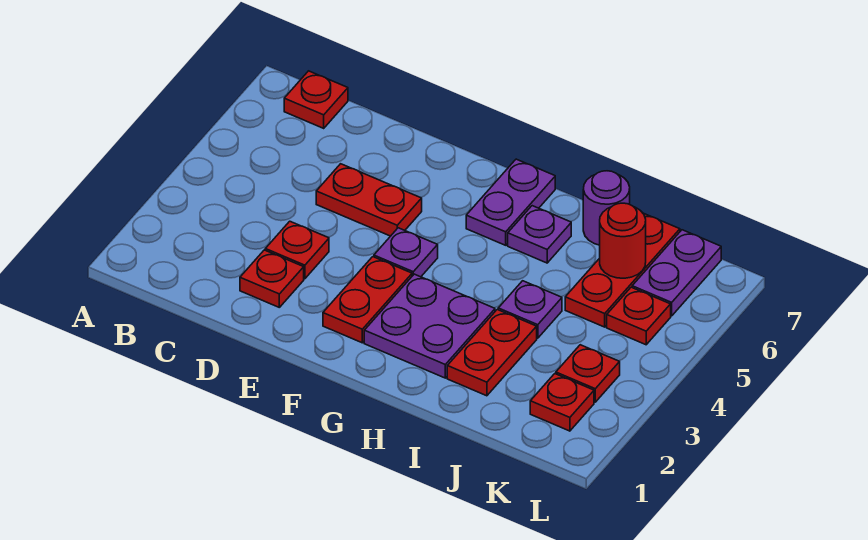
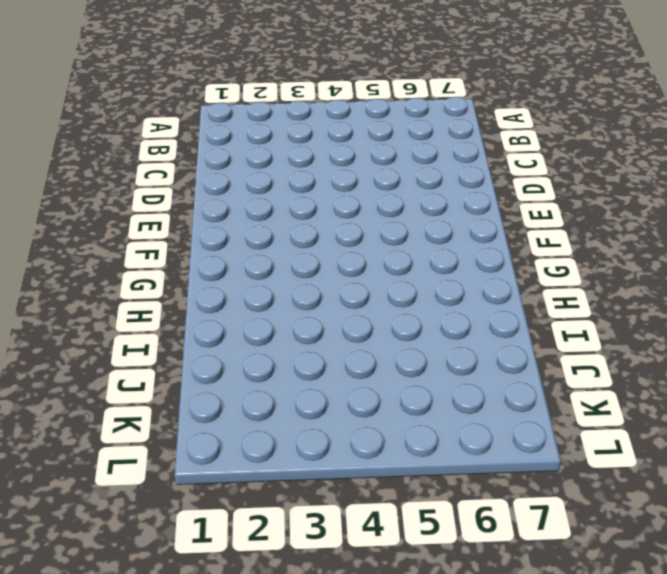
none -> red 1x1 plate [284,71,348,128]
none -> red 1x1 plate [240,250,304,307]
none -> red 1x1 plate [265,221,329,279]

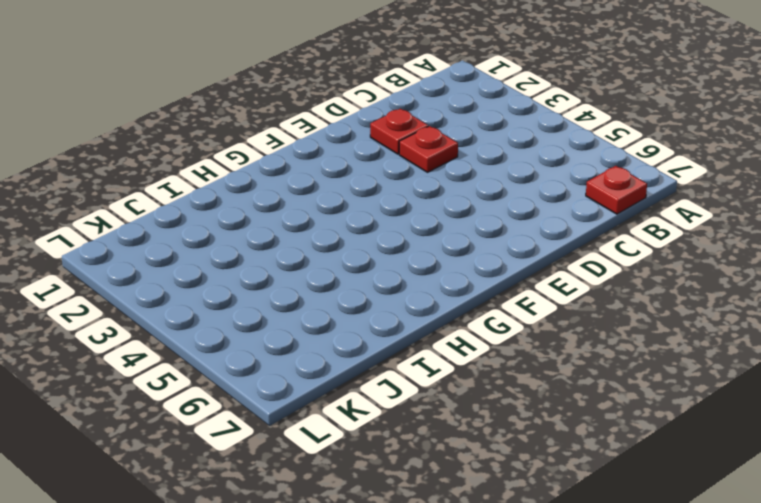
none -> red 1x2 plate [316,164,422,236]
none -> red 1x2 plate [323,257,412,343]
none -> purple 1x1 plate [374,228,438,277]

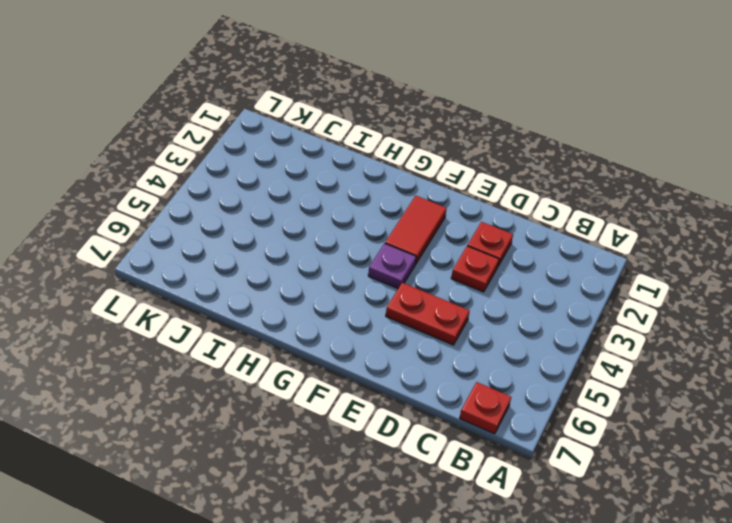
red 1x2 tile [385,196,447,264] -> red 1x2 plate [323,257,412,343]
none -> purple 2x2 plate [364,274,495,378]
none -> purple 1x2 plate [466,159,555,245]
none -> purple 1x1 plate [508,206,571,263]

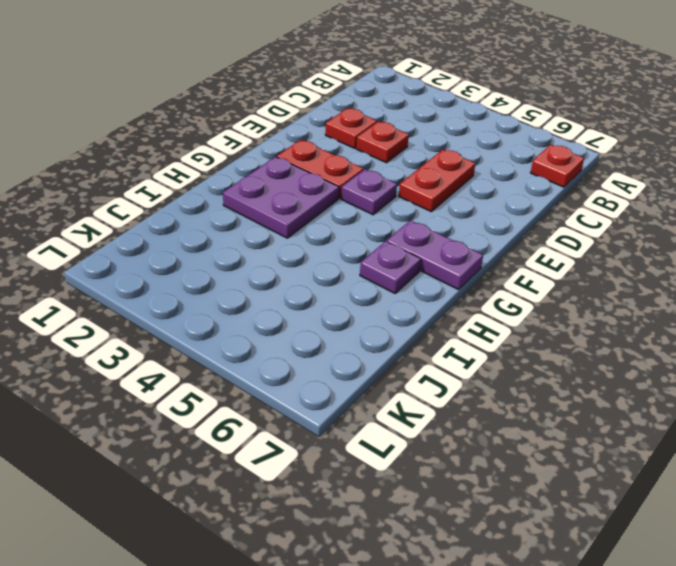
none -> red 1x2 plate [447,310,537,396]
none -> purple 1x1 plate [498,281,562,338]
none -> purple 1x1 round brick [583,171,630,245]

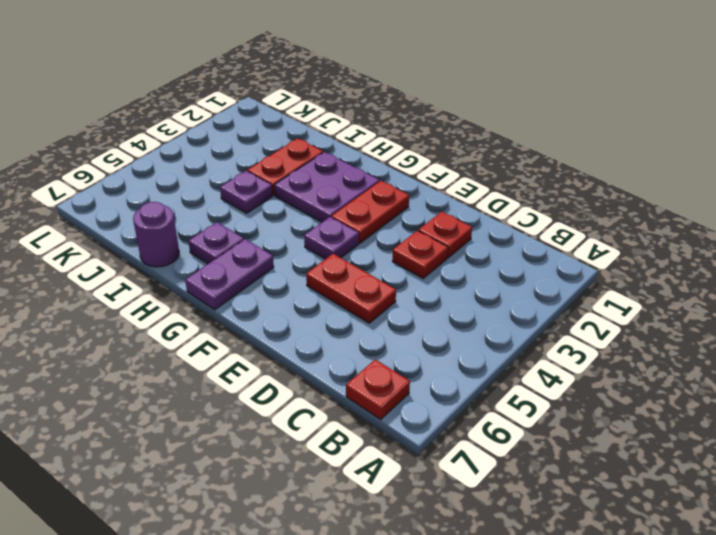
none -> red 1x3 plate [565,213,680,327]
none -> red 1x1 plate [530,374,594,431]
none -> red 1x1 plate [556,345,620,402]

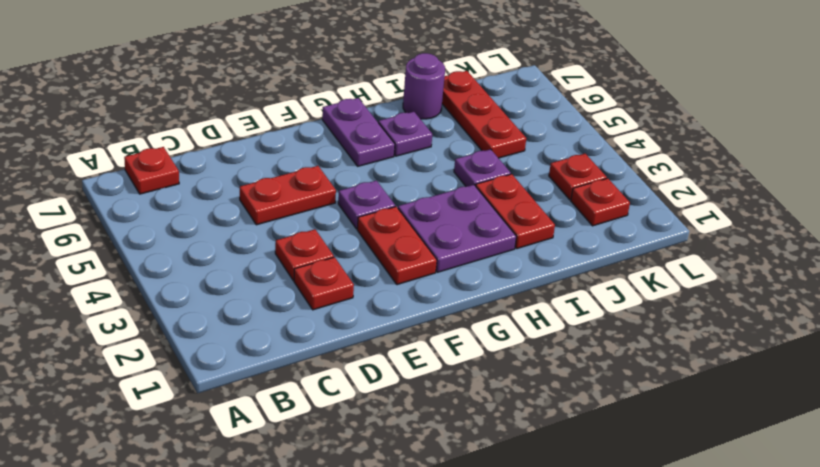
none -> red 1x1 plate [607,287,671,345]
none -> purple 1x2 plate [632,230,721,316]
none -> red 1x1 round brick [600,203,646,278]

